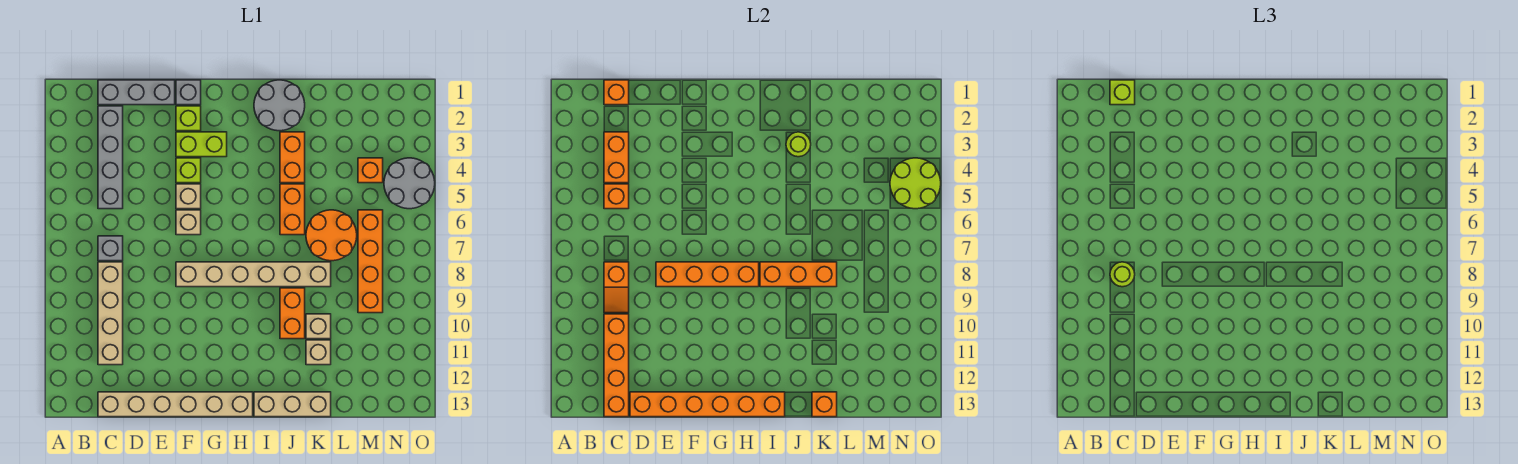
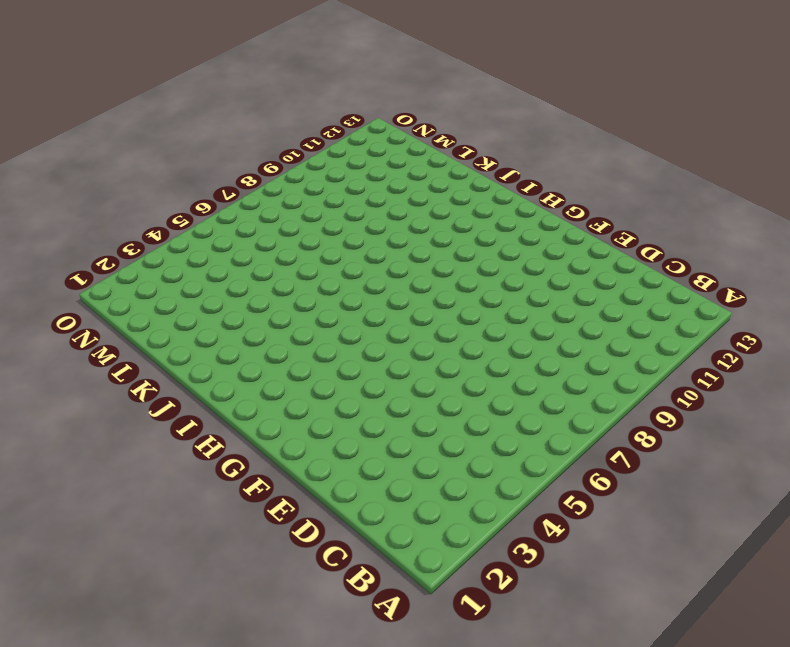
none -> grey 1x3 brick [98,80,175,105]
none -> grey 1x4 brick [98,106,123,209]
none -> grey 1x1 brick [98,236,123,261]
none -> tan 1x4 brick [98,262,123,365]

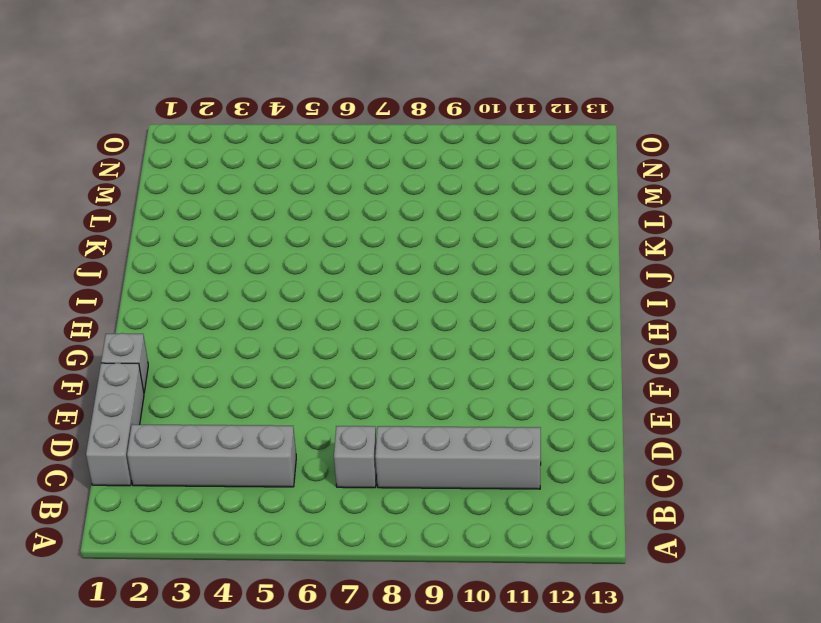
grey 1x4 brick [375,426,541,489] -> tan 1x4 brick [98,262,123,365]
none -> tan 1x6 brick [98,392,253,417]
none -> lime 1x1 brick [176,106,201,131]
none -> lime 1x2 brick [176,132,227,157]
none -> lime 1x1 brick [176,158,201,183]

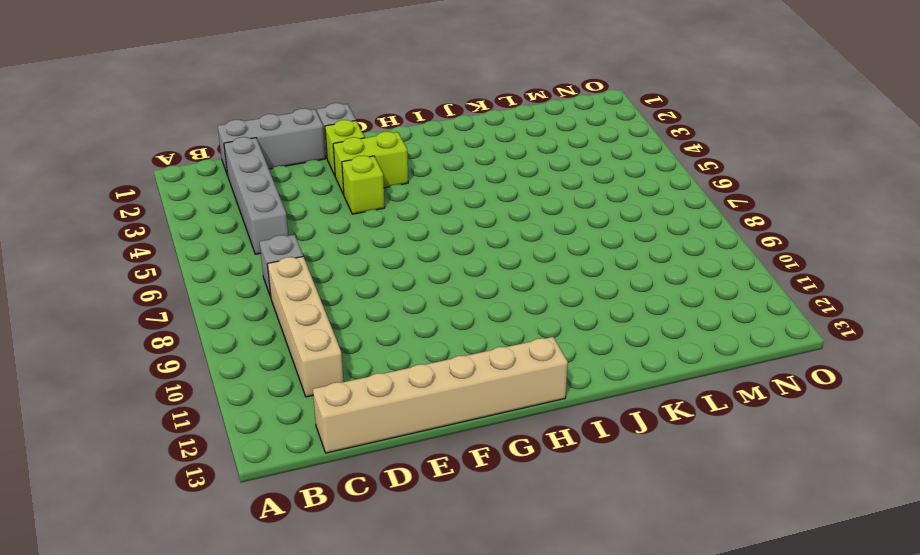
none -> tan 1x1 brick [176,184,201,209]
none -> tan 1x1 brick [176,210,201,235]
none -> tan 1x6 brick [176,262,331,287]
none -> grey 2x2 round brick [254,80,305,131]

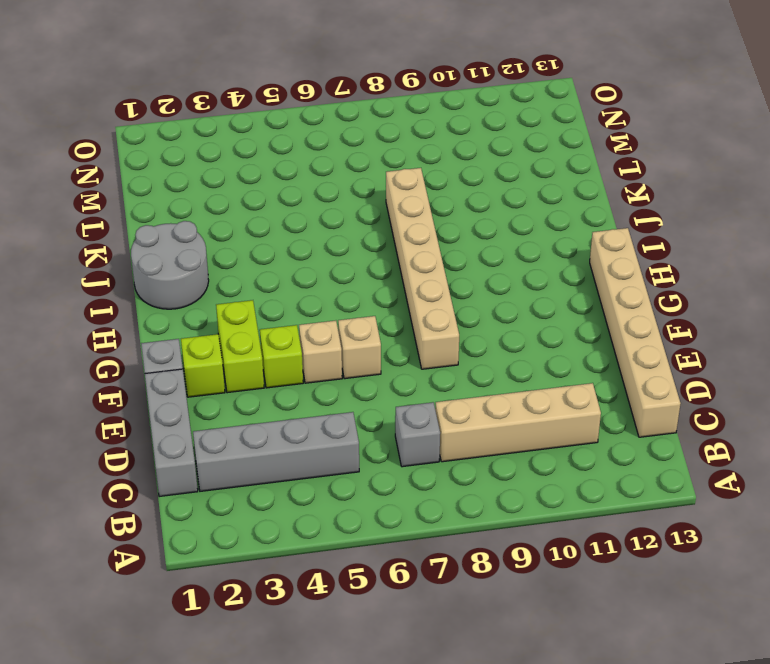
none -> tan 1x3 brick [254,392,331,417]
none -> orange 1x2 brick [280,132,305,183]
none -> orange 1x2 brick [280,184,305,235]
none -> orange 1x2 brick [280,288,305,339]

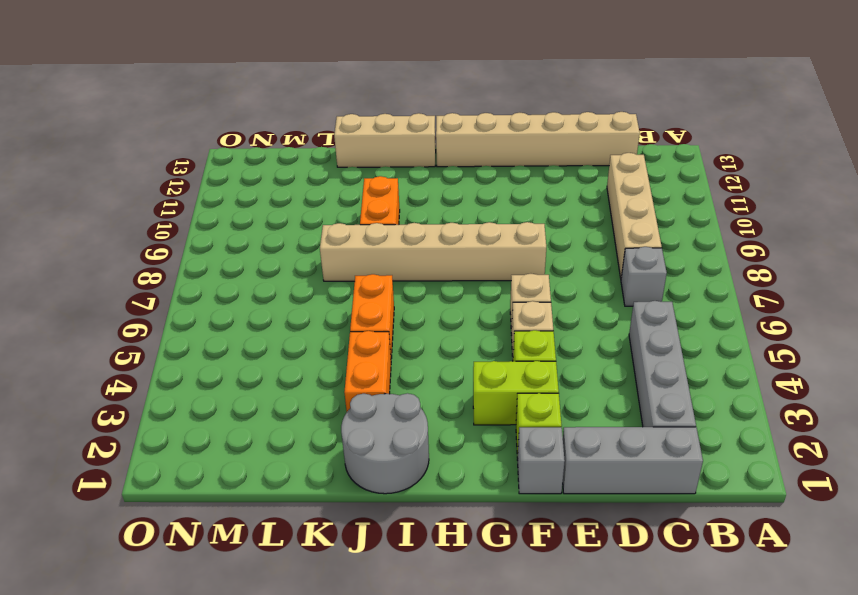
none -> orange 2x2 round brick [306,210,357,261]
none -> tan 1x1 brick [306,314,331,339]
none -> tan 1x1 brick [306,340,331,365]
none -> orange 1x1 brick [358,158,383,183]

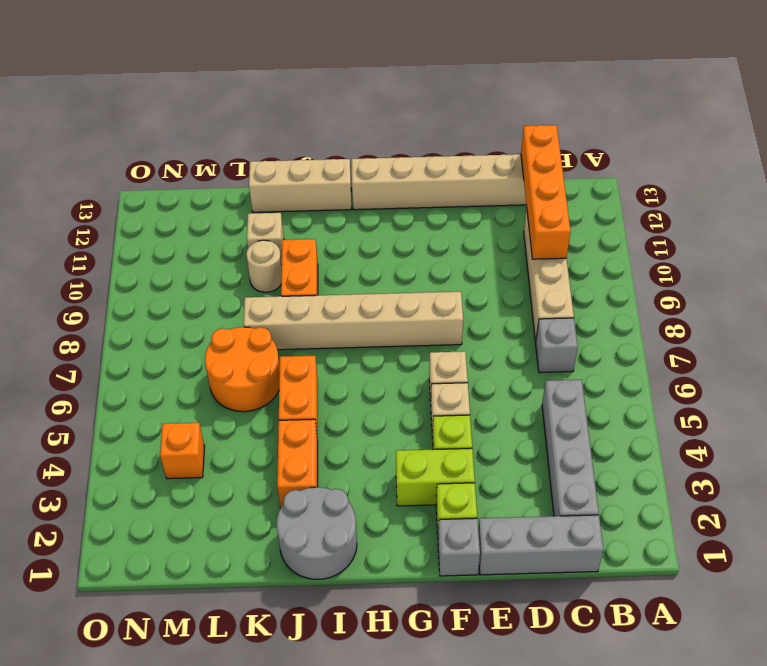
tan 1x1 round brick [246,240,282,292] -> tan 1x1 brick [306,314,331,339]
none -> orange 1x4 brick [358,210,383,313]
none -> grey 2x2 round brick [384,158,435,209]
none -> orange 1x1 brick [604,80,629,105]
none -> orange 1x2 brick [604,132,629,183]

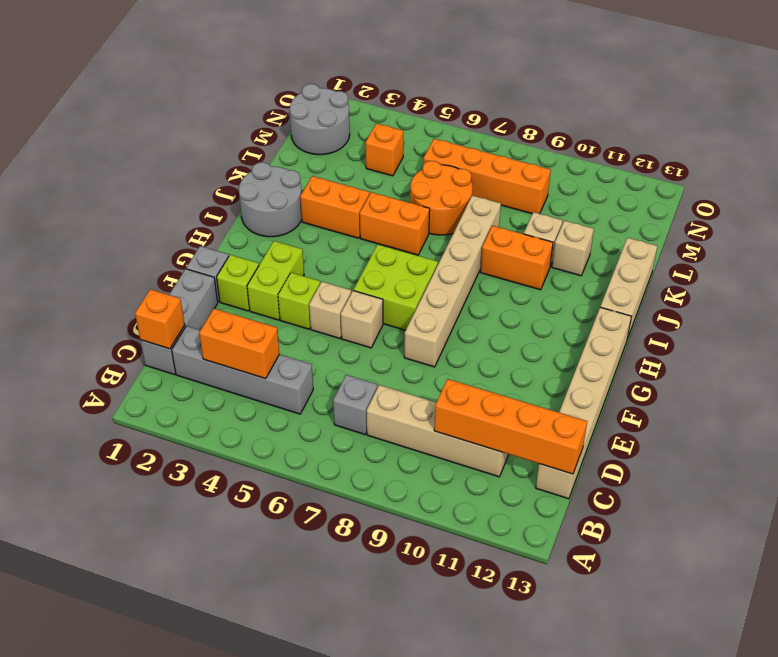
lime 2x2 brick [354,245,438,330] -> none
grey 2x2 round brick [290,84,350,155] -> grey 2x2 round brick moved to [384,158,435,209]
none -> orange 1x1 brick [604,184,629,209]
none -> orange 1x2 slope [604,262,629,313]
none -> orange 1x6 brick [630,392,785,417]
none -> orange 1x4 brick [656,262,759,287]

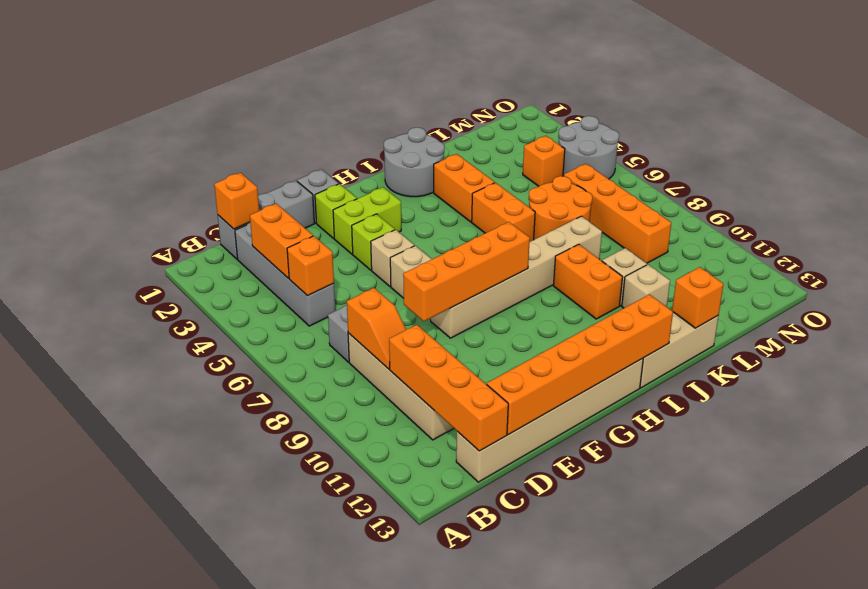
none -> orange 1x3 brick [760,262,837,287]
none -> lime 1x1 round brick [786,132,811,157]
none -> lime 2x2 round brick [890,158,941,209]
none -> lime 1x1 brick [1110,80,1135,105]

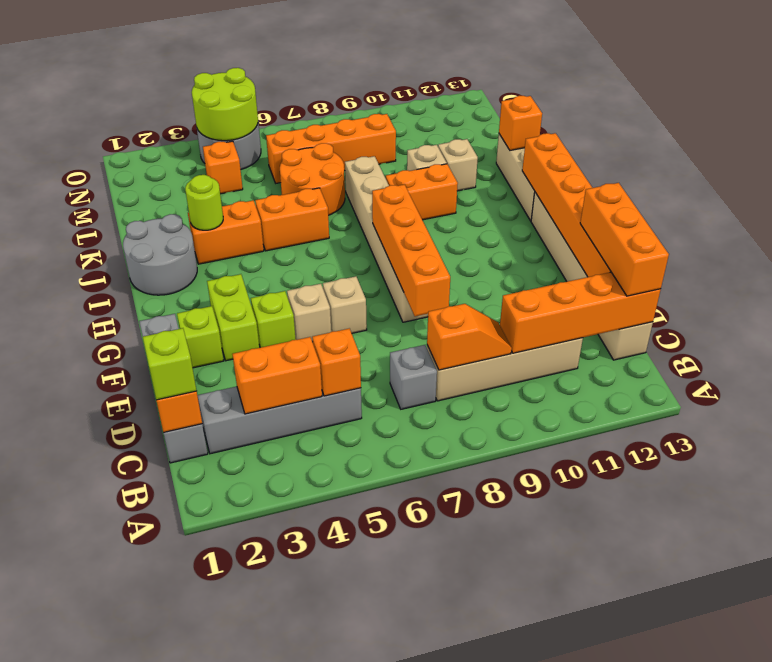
orange 1x3 brick [580,183,669,296] -> orange 1x3 brick moved to [760,262,837,287]
none -> lime 1x1 round brick [1110,262,1135,287]

